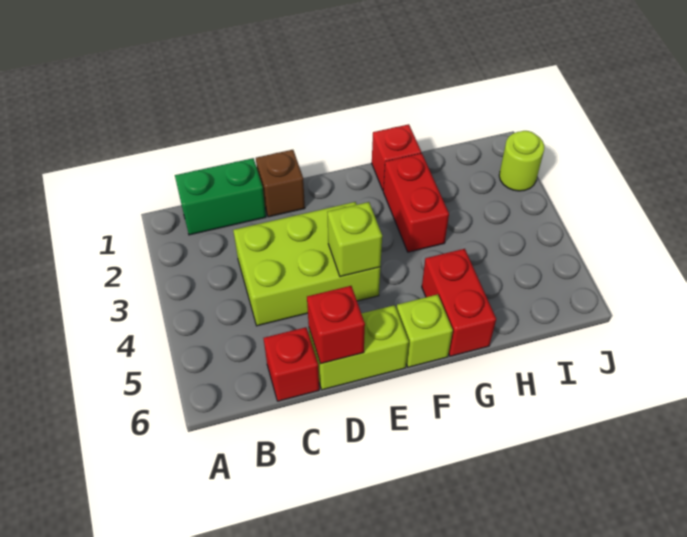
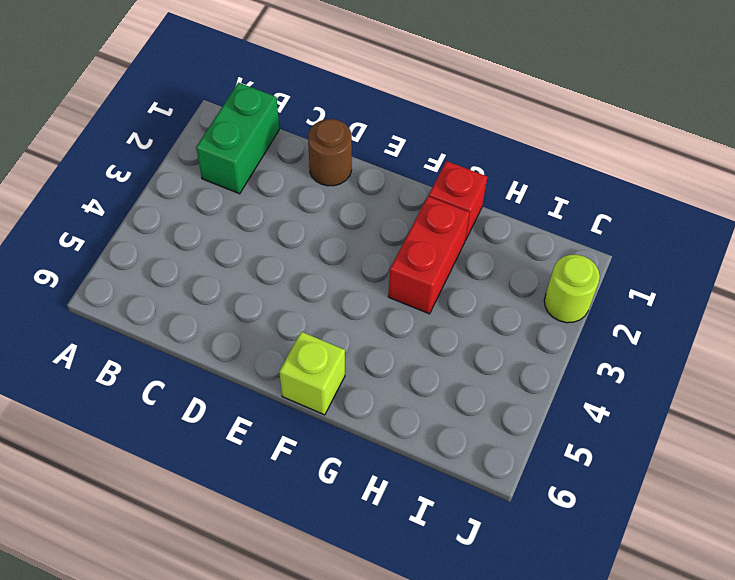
green 1x2 brick [196,83,279,194] -> green 1x2 brick turned to [175,158,266,235]
brown 1x1 round brick [308,119,352,186] -> brown 1x1 brick [256,150,305,217]
none -> lime 2x3 brick [233,202,380,326]
none -> red 1x1 brick [263,327,319,401]
none -> lime 1x2 brick [309,305,409,390]

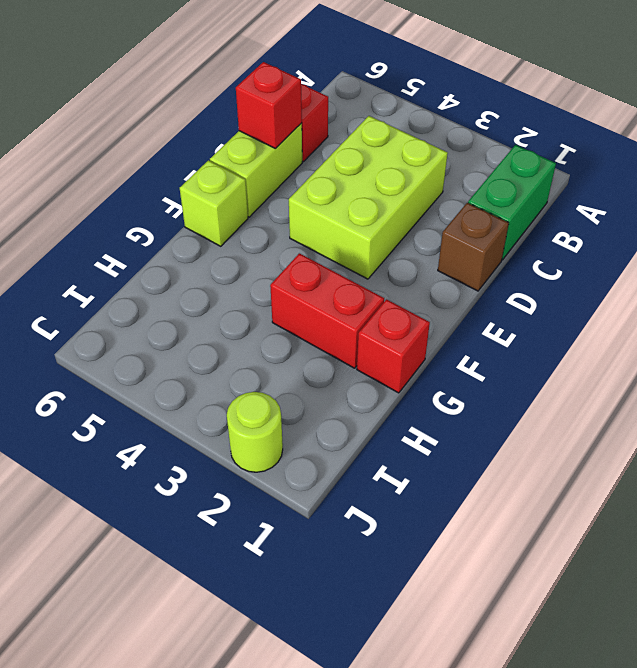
none -> red 1x2 brick [422,249,496,356]
none -> lime 1x1 brick [327,202,382,277]

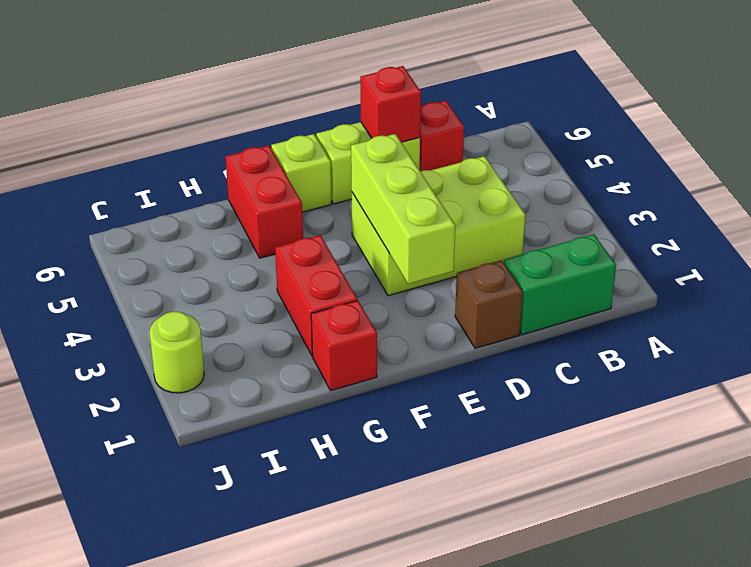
lime 1x3 brick [351,134,455,284] -> lime 1x1 brick [327,202,382,277]

